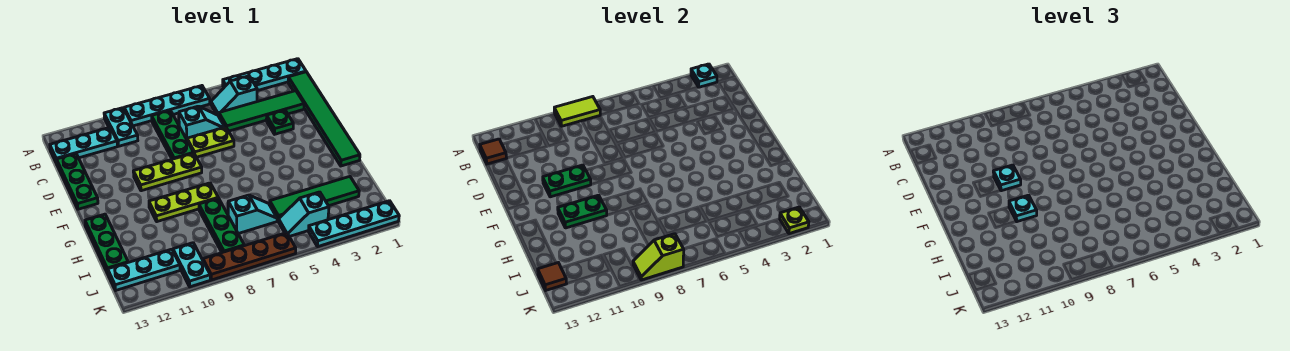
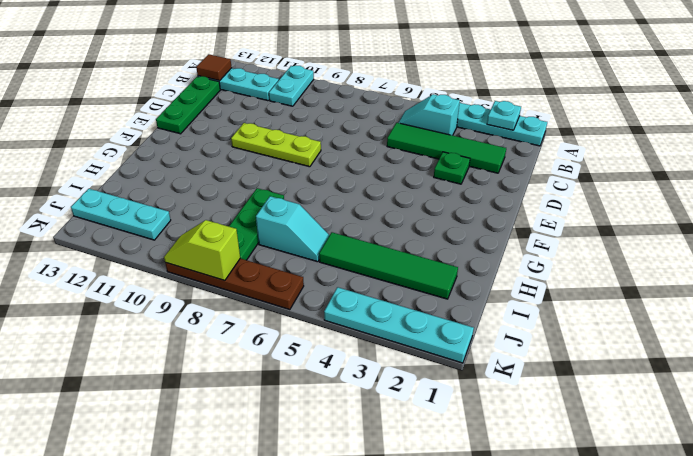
none -> cyan 1x4 plate [124,86,210,126]
none -> green 1x6 tile [288,72,360,166]
none -> green 1x3 plate [152,110,194,159]
none -> cyan 1x2 slope [179,106,224,139]

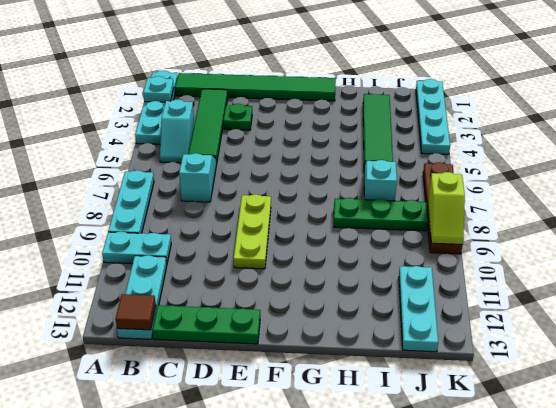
cyan 1x3 plate [108,170,154,233] -> cyan 1x4 plate [124,86,210,126]
none -> green 1x3 plate [152,110,194,159]
none -> lime 1x2 plate [187,127,234,157]
none -> lime 1x3 plate [149,183,218,222]
none -> green 1x3 plate [85,214,128,273]

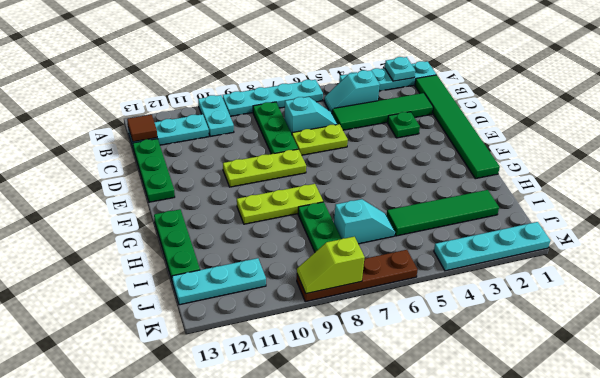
none -> cyan 1x2 slope [279,192,329,237]
none -> cyan 1x2 plate [173,243,210,287]
none -> lime 1x2 tile [554,97,600,126]
none -> green 1x2 plate [543,165,591,197]

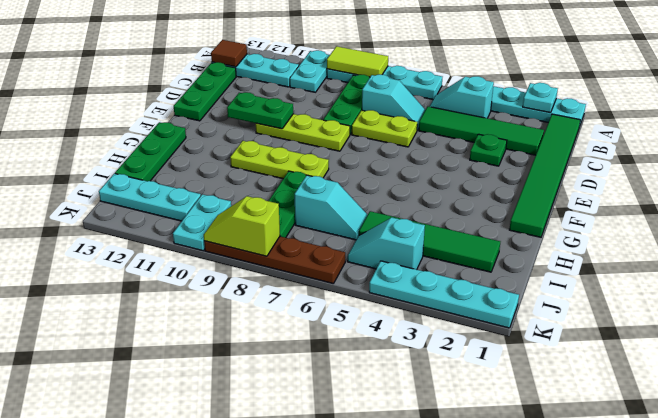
none -> green 1x2 plate [558,195,607,228]
none -> brown 1x1 tile [538,263,566,290]
none -> lime 1x1 plate [780,207,809,234]
none -> cyan 1x1 plate [993,165,1021,191]

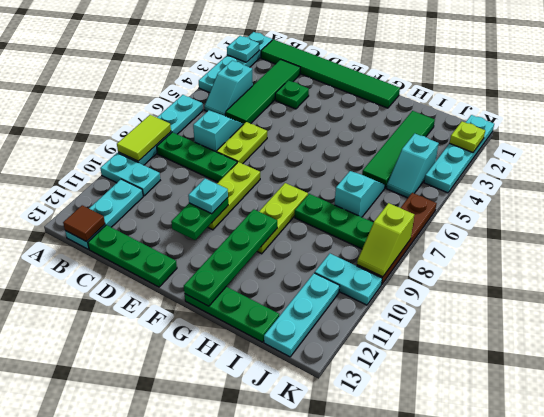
green 1x4 plate [184,209,277,306] -> green 1x2 plate [558,195,607,228]
none -> brown 1x1 tile [538,263,566,290]
none -> cyan 1x1 plate [1009,195,1037,222]

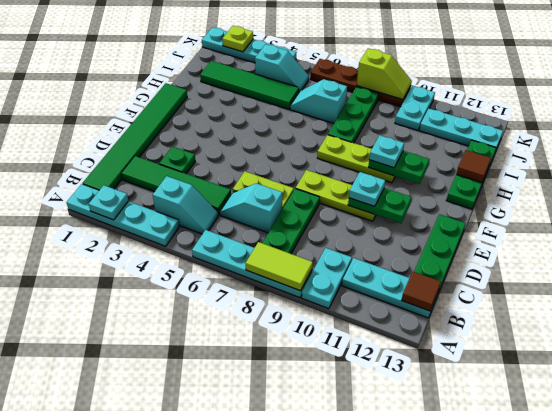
brown 1x1 tile [456,150,491,183] -> brown 1x1 tile moved to [538,263,566,290]

